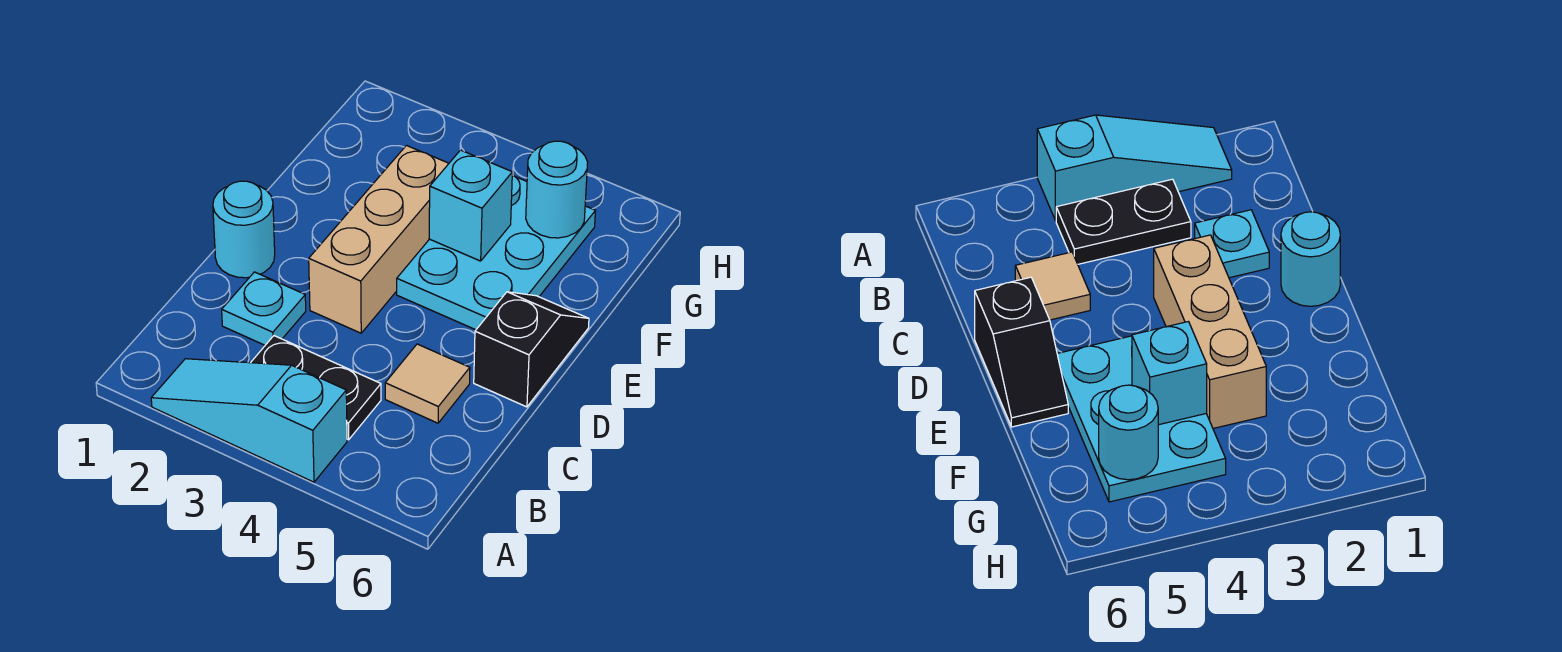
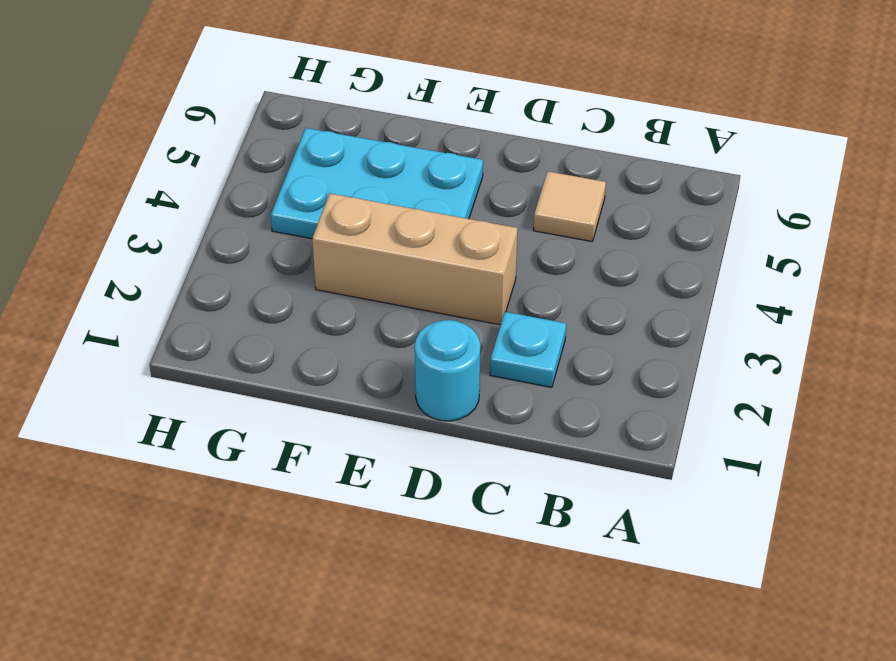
none -> cyan 1x3 slope [151,359,347,482]
none -> black 1x2 plate [251,336,381,440]

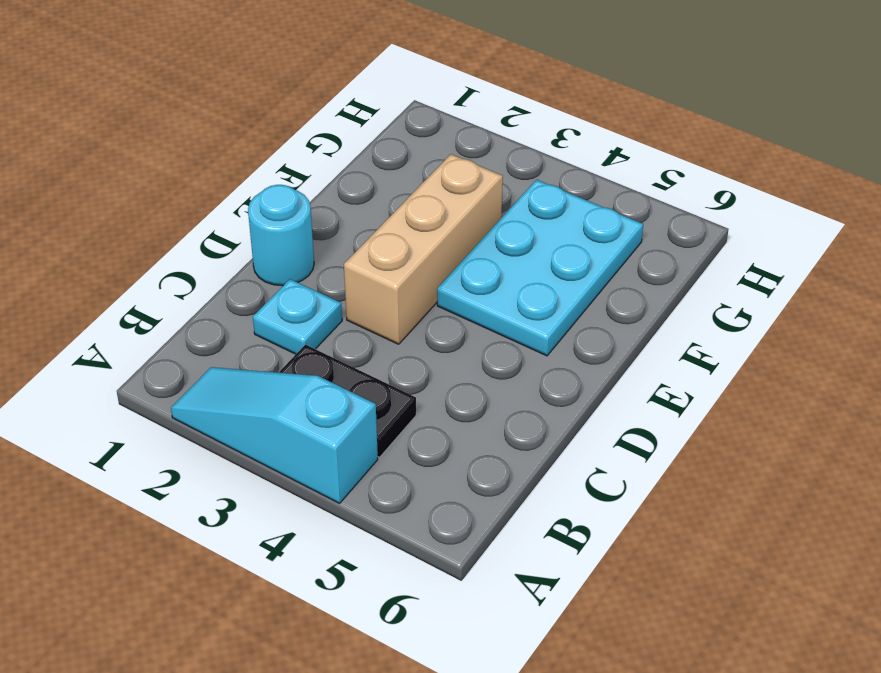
none -> tan 1x1 tile [385,344,470,423]
none -> black 1x2 slope [474,292,589,407]

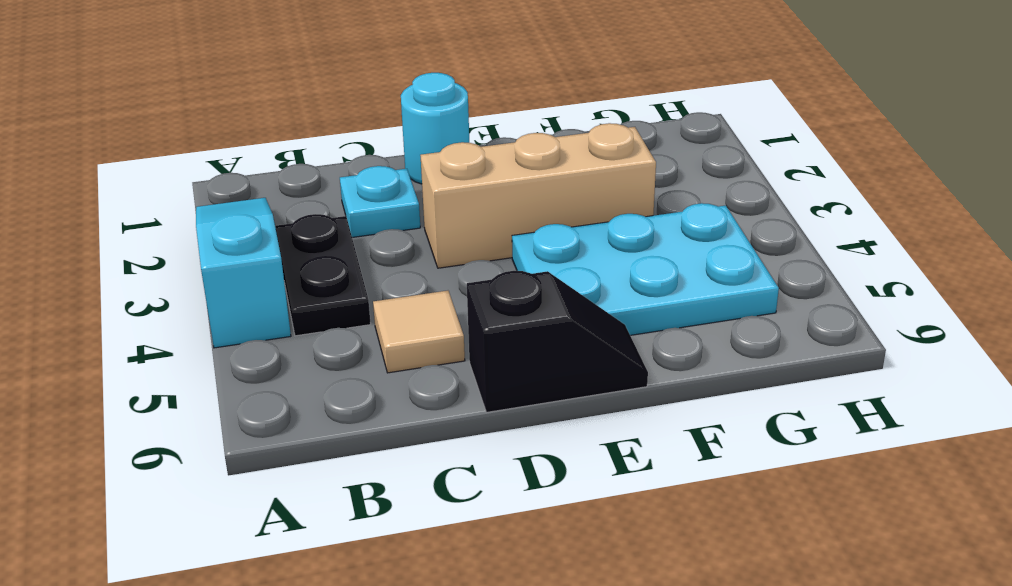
none -> cyan 1x1 brick [429,150,512,261]
none -> cyan 1x1 round brick [526,141,588,238]

